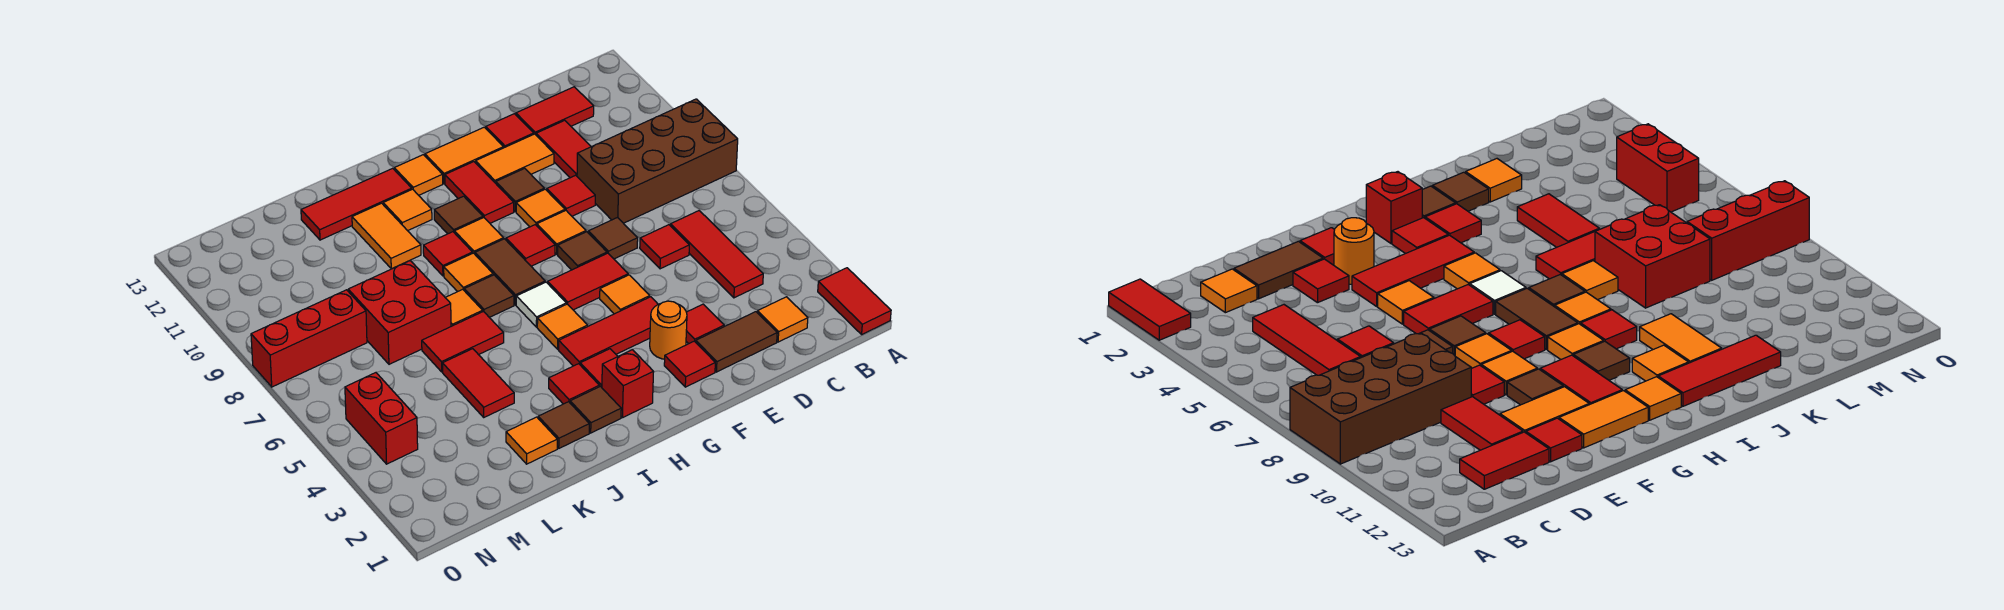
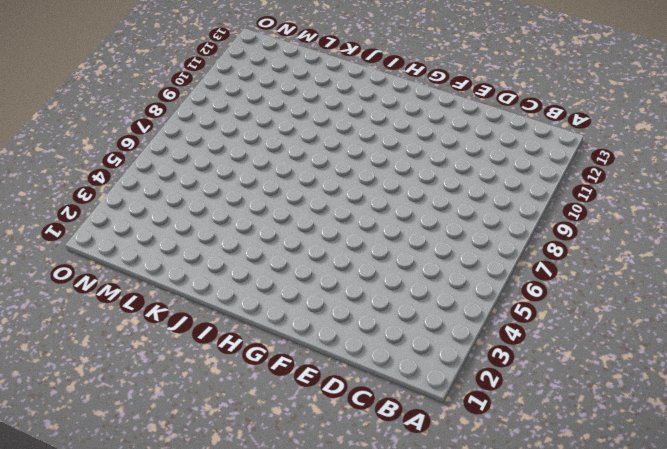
none -> red 1x2 tile [818,268,891,334]
none -> brown 2x4 brick [577,99,738,223]
none -> orange 1x1 tile [757,297,808,342]
none -> red 1x3 tile [670,211,763,298]

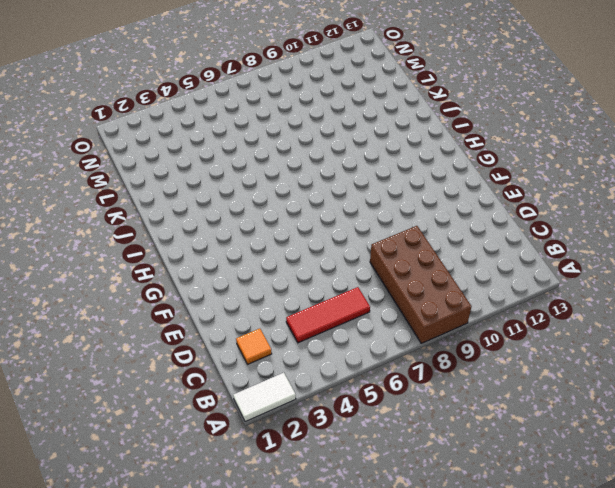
white 1x2 tile [233,373,296,422] -> red 1x2 tile [818,268,891,334]
none -> red 1x2 tile [516,87,594,135]
none -> brown 1x2 tile [696,312,777,372]
none -> red 1x1 tile [640,225,689,269]
none -> red 1x2 tile [536,120,591,178]

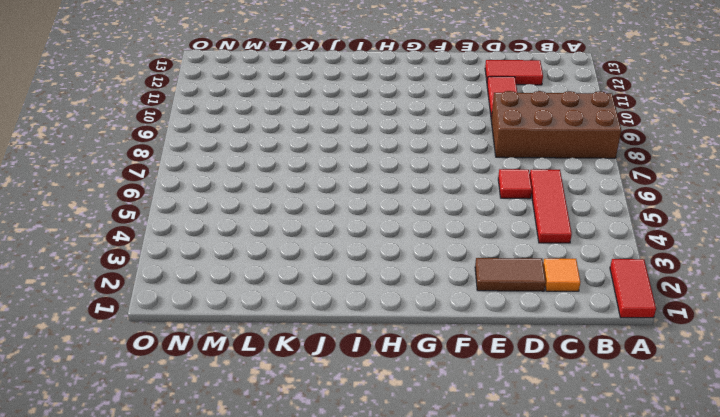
none -> red 1x1 tile [686,304,724,344]
none -> brown 1x1 tile [588,218,638,259]
none -> red 1x1 tile [547,175,595,216]
none -> orange 1x2 tile [476,134,554,183]

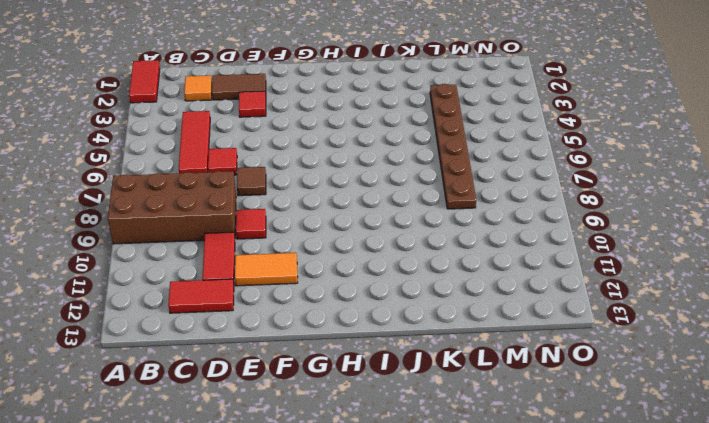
brown 1x6 plate [430,84,476,209] -> red 2x2 brick [348,261,451,364]
none -> red 1x1 tile [486,114,534,148]
none -> red 1x1 tile [664,341,715,387]
none -> orange 1x1 round brick [650,301,687,359]
none -> red 1x3 tile [559,297,658,366]

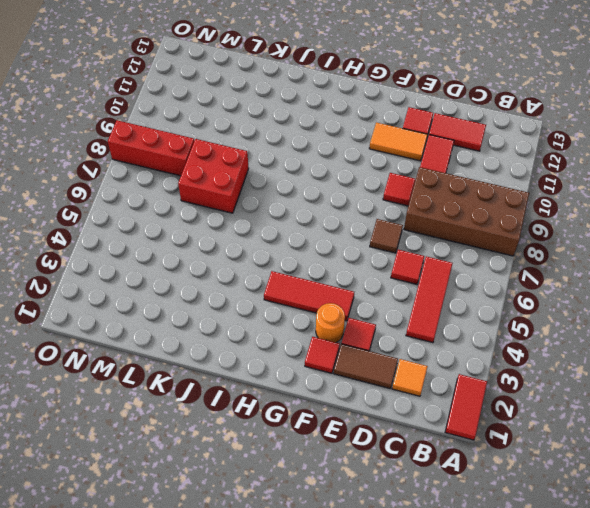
none -> orange 1x1 tile [600,275,650,314]
none -> red 1x2 tile [548,253,628,310]
none -> brown 1x1 tile [558,232,607,270]
none -> orange 1x1 tile [537,211,586,254]

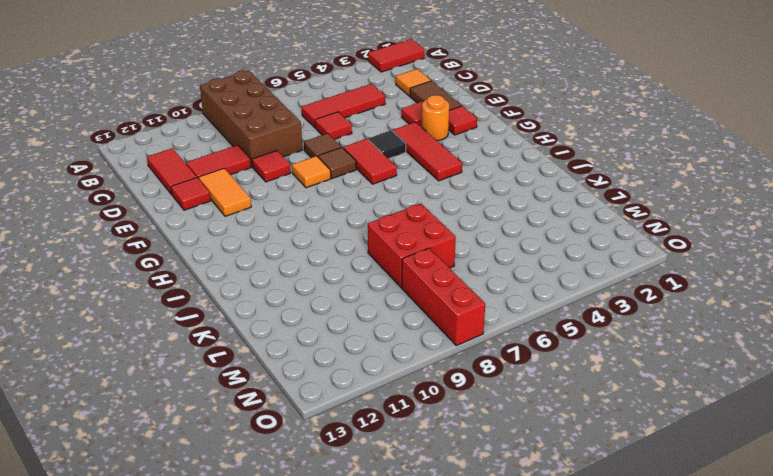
black 1x1 tile [368,130,406,159] -> orange 1x1 tile [600,275,650,314]
none -> orange 1x1 tile [516,189,565,227]
none -> brown 1x1 tile [496,168,544,212]
none -> orange 1x2 tile [425,127,504,184]
none -> red 1x1 tile [506,225,555,266]

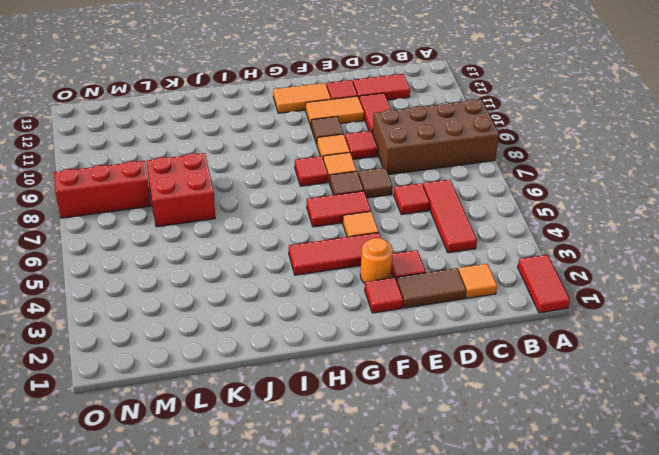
none -> red 1x2 tile [445,162,514,223]
none -> red 1x1 brick [602,350,654,418]
none -> red 1x1 tile [580,349,618,387]
none -> orange 1x1 tile [537,304,588,349]

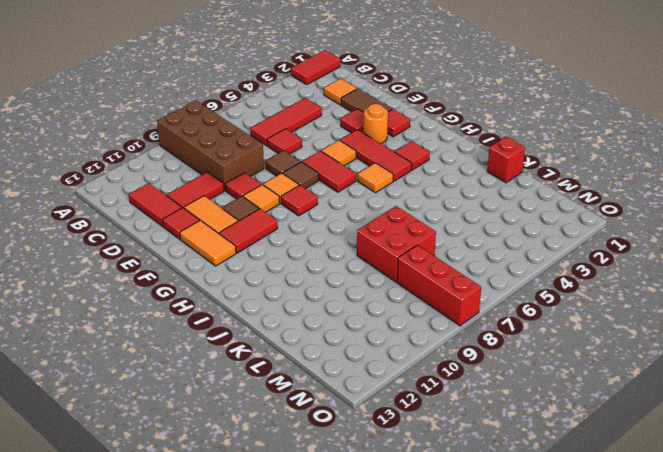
red 1x1 brick [487,137,525,183] -> red 1x1 brick moved to [602,350,654,418]
none -> white 1x1 tile [516,282,566,327]
none -> brown 1x2 tile [475,239,545,305]
none -> orange 1x1 tile [455,218,504,254]
none -> brown 1x1 tile [434,196,483,234]

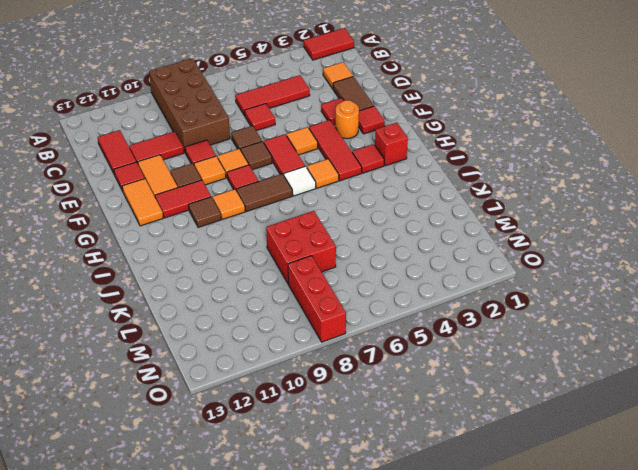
none -> orange 1x1 tile [394,155,443,195]
none -> brown 1x1 tile [570,386,621,433]
none -> red 1x1 tile [549,364,599,404]
none -> brown 1x1 tile [464,275,514,317]

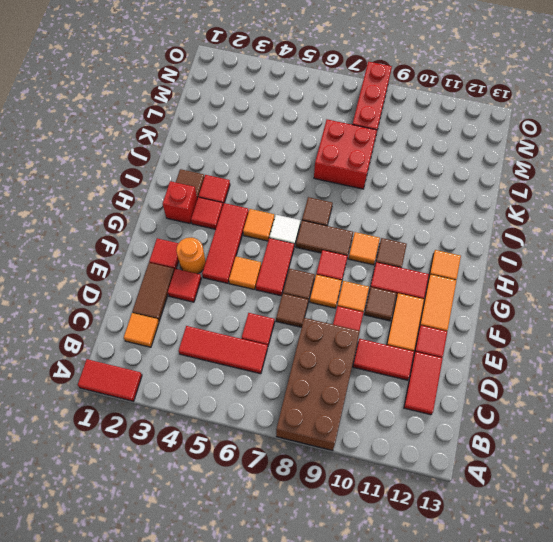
none -> orange 1x1 tile [444,253,493,292]
none -> red 1x1 tile [423,232,473,276]
none -> orange 1x1 tile [383,189,432,231]
none -> red 1x3 tile [301,168,412,240]

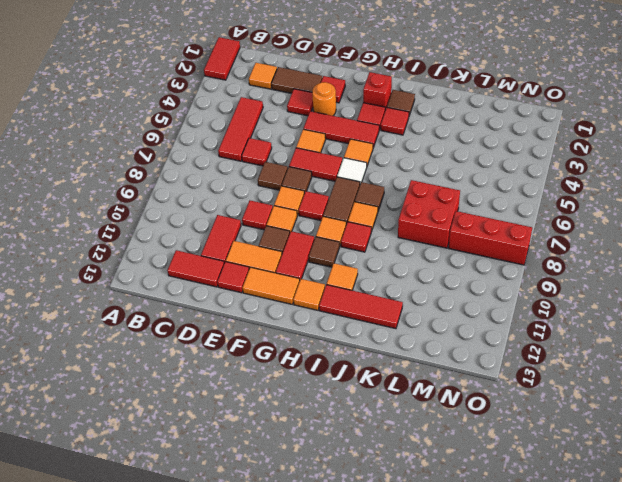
none -> brown 2x4 brick [577,99,738,223]
none -> brown 1x1 tile [538,402,589,448]
none -> red 1x2 tile [422,312,504,372]
none -> orange 1x1 tile [445,289,483,326]

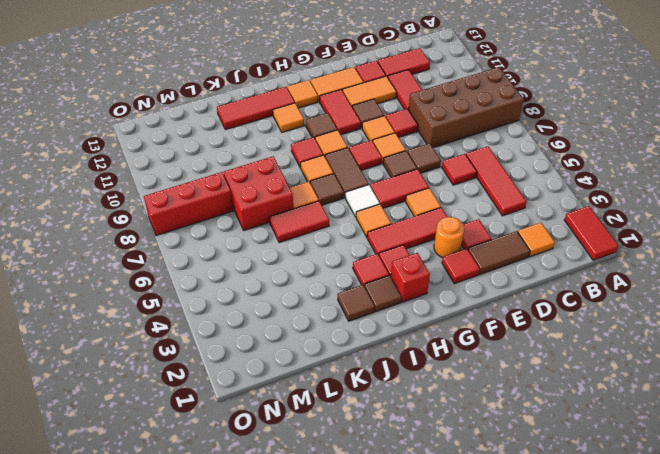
none -> orange 1x2 tile [352,203,421,269]
none -> orange 1x1 tile [506,417,557,464]
none -> red 1x2 tile [443,349,514,417]
none -> red 1x2 brick [345,373,418,464]

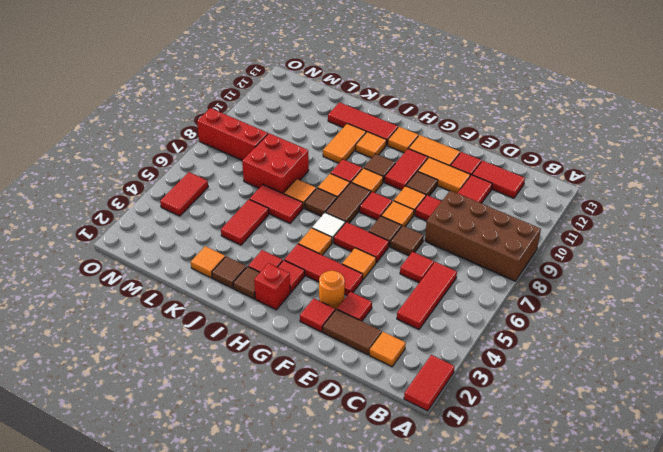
red 1x2 tile [160,172,208,216] -> red 1x2 brick [345,373,418,464]

